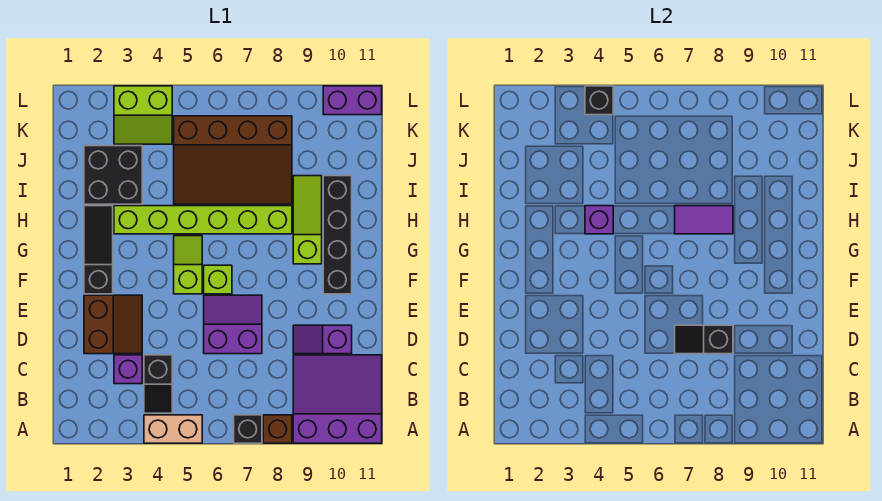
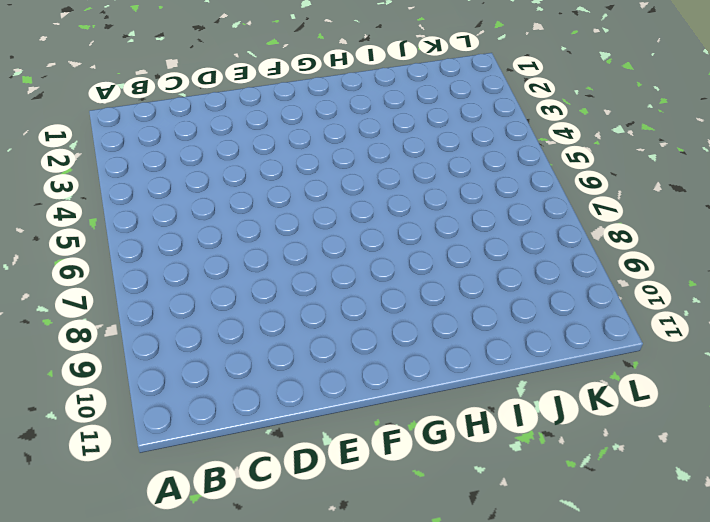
none -> tan 1x2 brick [144,415,202,443]
none -> black 1x1 brick [234,415,262,443]
none -> brown 1x1 brick [263,415,292,443]

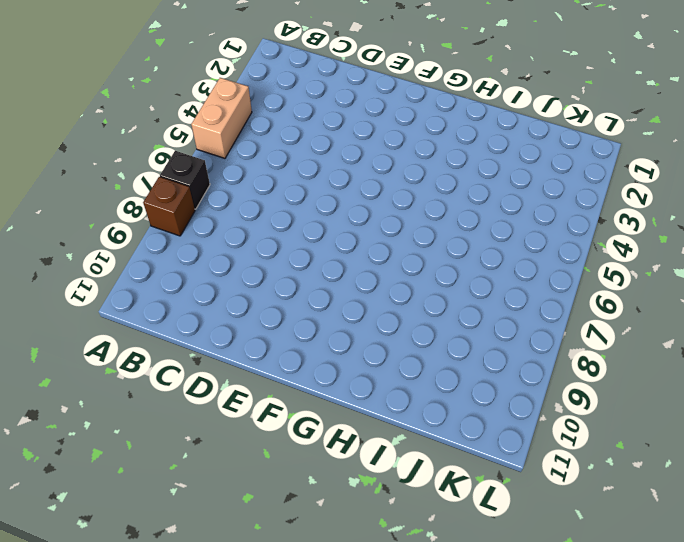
none -> purple 3x3 slope [293,355,382,443]
none -> black 1x2 slope [144,355,172,413]
none -> purple 1x1 brick [114,355,142,384]

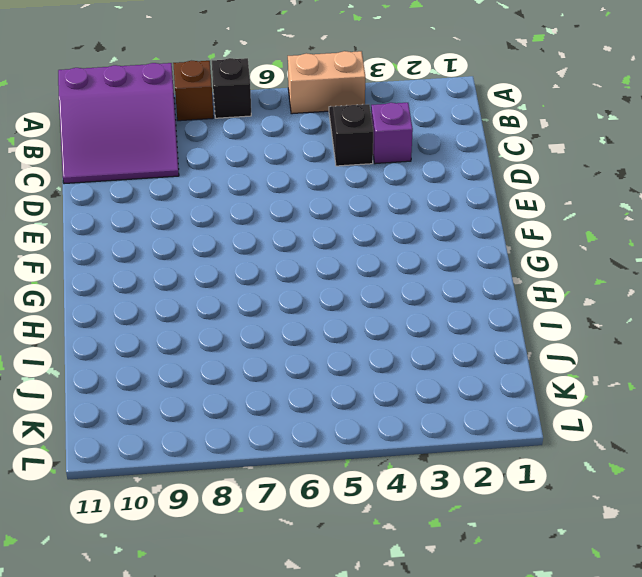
none -> brown 2x2 slope [84,295,142,354]
none -> purple 2x2 slope [204,295,262,354]
none -> purple 1x2 slope [293,325,352,354]

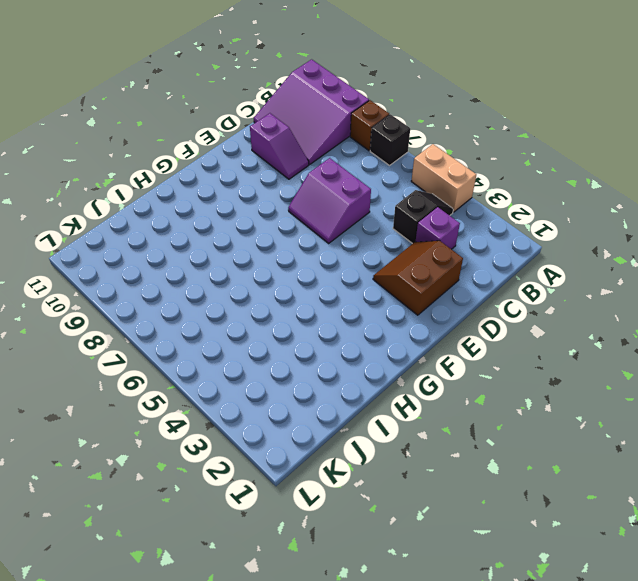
none -> black 1x3 slope [84,206,113,294]
none -> lime 1x2 slope [174,236,202,294]
none -> lime 1x1 brick [204,265,232,294]

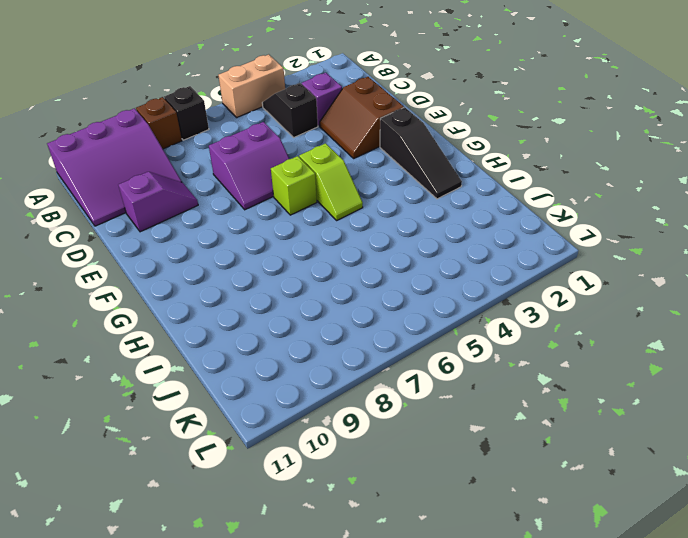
none -> black 1x4 brick [323,176,352,294]
none -> lime 1x3 slope [293,176,322,264]
none -> lime 1x6 brick [114,206,292,234]

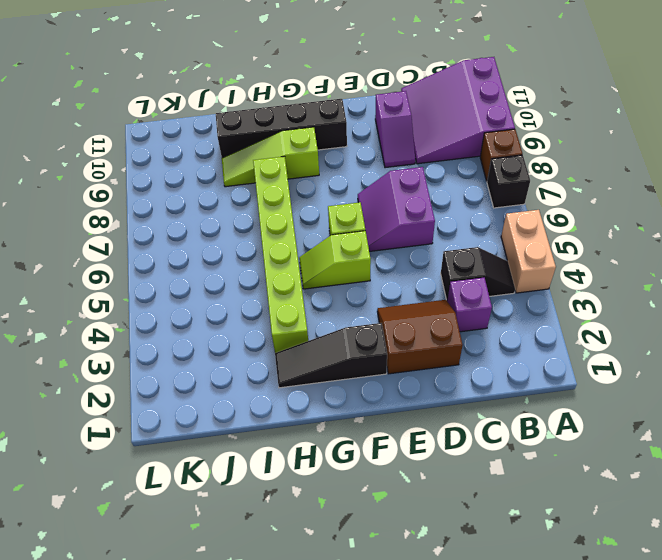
none -> black 2x2 brick [84,146,142,204]
none -> brown 3x4 slope [174,116,292,204]
none -> lime 2x2 slope [114,86,172,144]

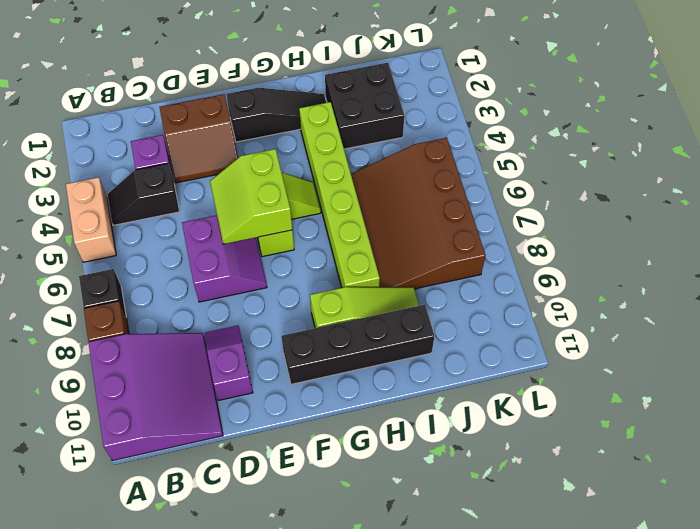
lime 2x2 slope [210,149,292,244] -> lime 2x2 slope moved to [114,86,172,144]
none -> purple 1x2 brick [323,86,382,115]
none -> black 1x2 slope [675,325,733,354]
none -> purple 1x1 brick [585,206,613,234]

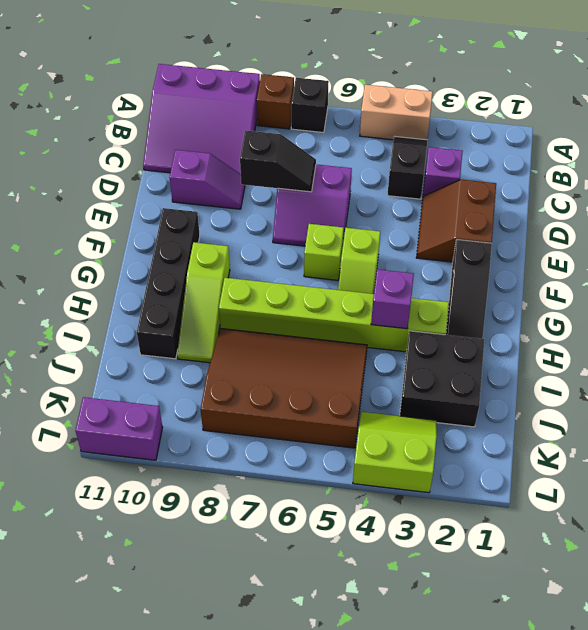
none -> purple 1x2 tile [675,206,733,234]
none -> black 1x1 brick [585,86,613,115]

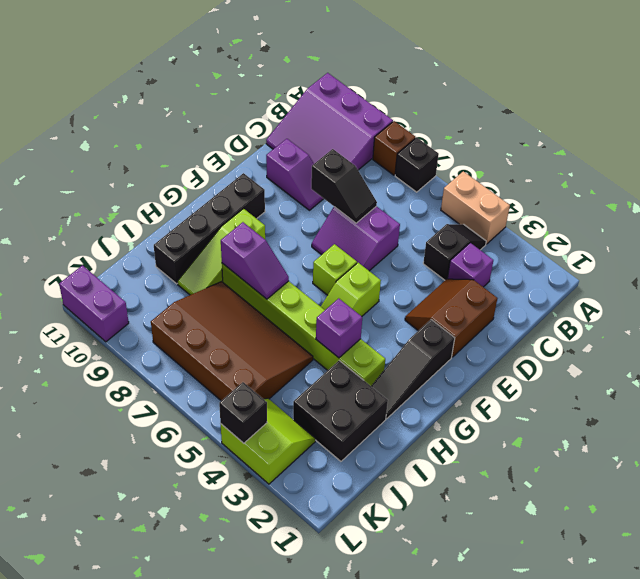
purple 1x2 slope [221,222,289,299] -> purple 1x2 tile [675,206,733,234]

